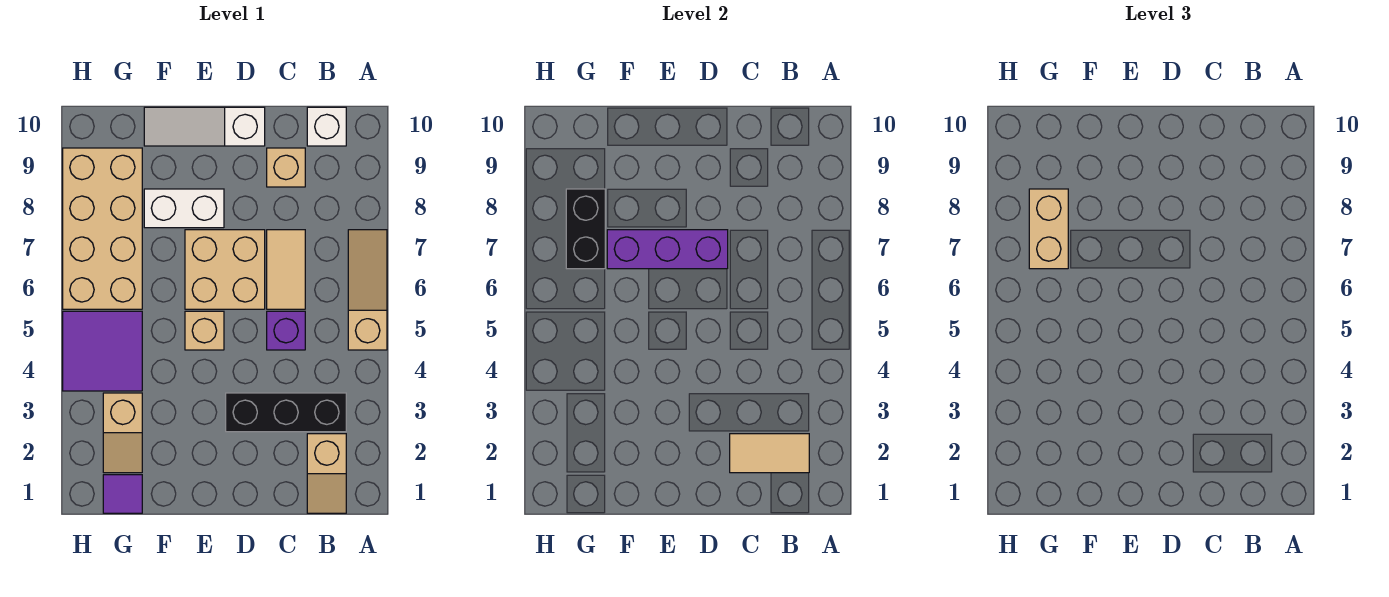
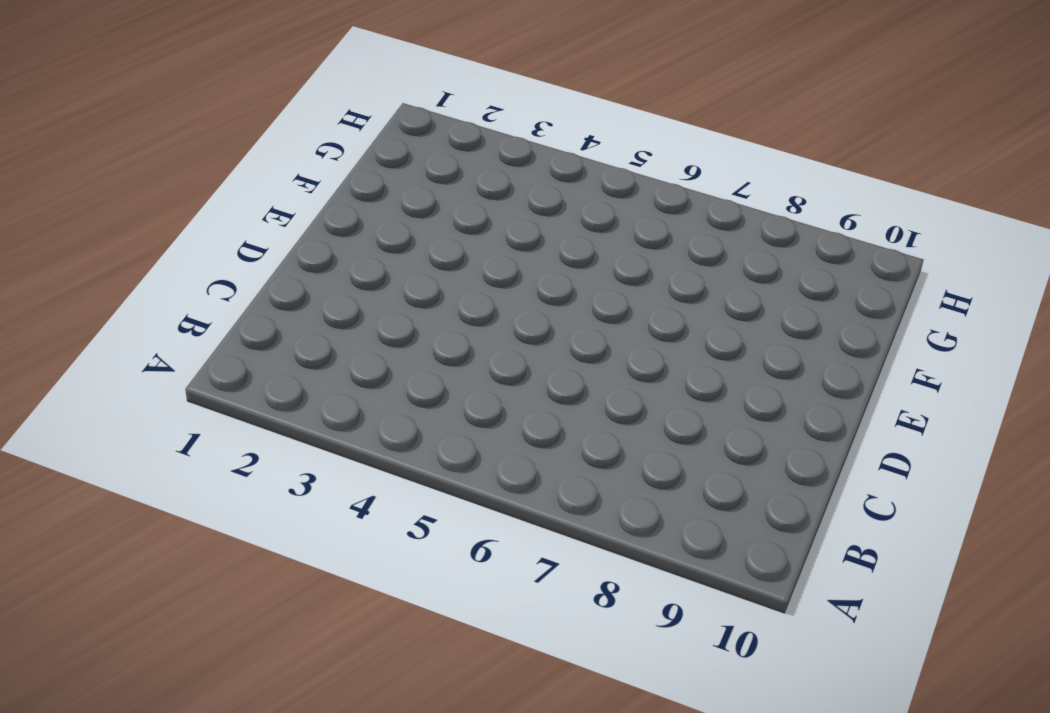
none -> tan 1x3 slope [348,230,387,350]
none -> tan 1x2 slope [307,434,346,513]
none -> black 1x3 brick [226,393,346,432]

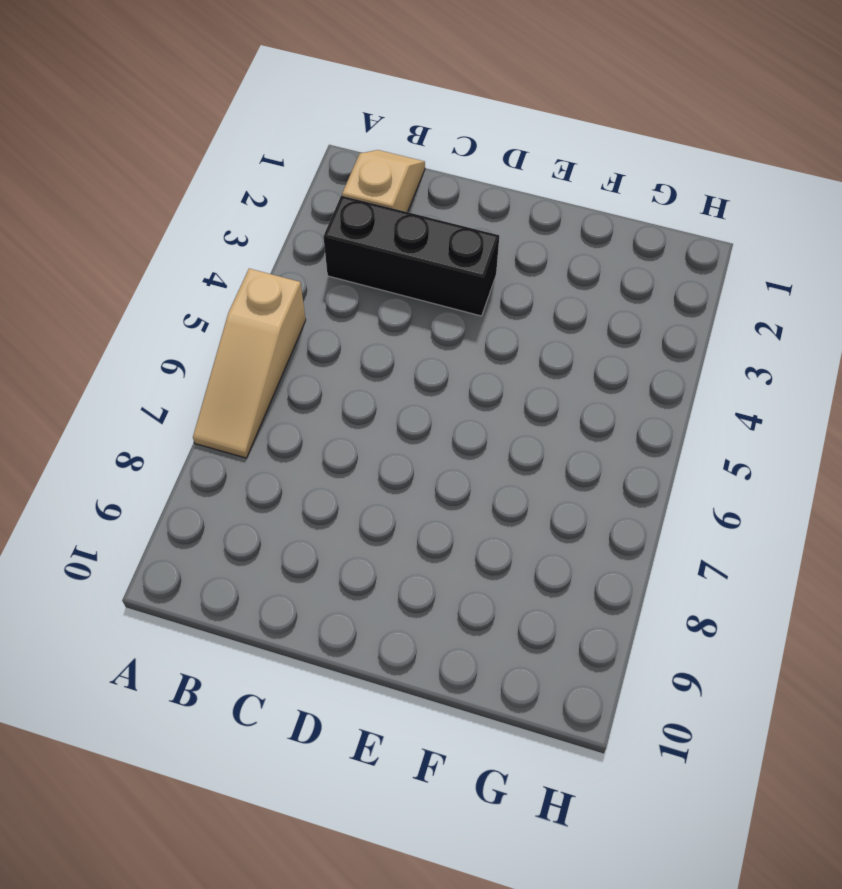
none -> white 1x1 brick [307,107,346,146]
none -> purple 1x1 brick [267,311,305,350]
none -> tan 1x2 tile [267,230,305,309]

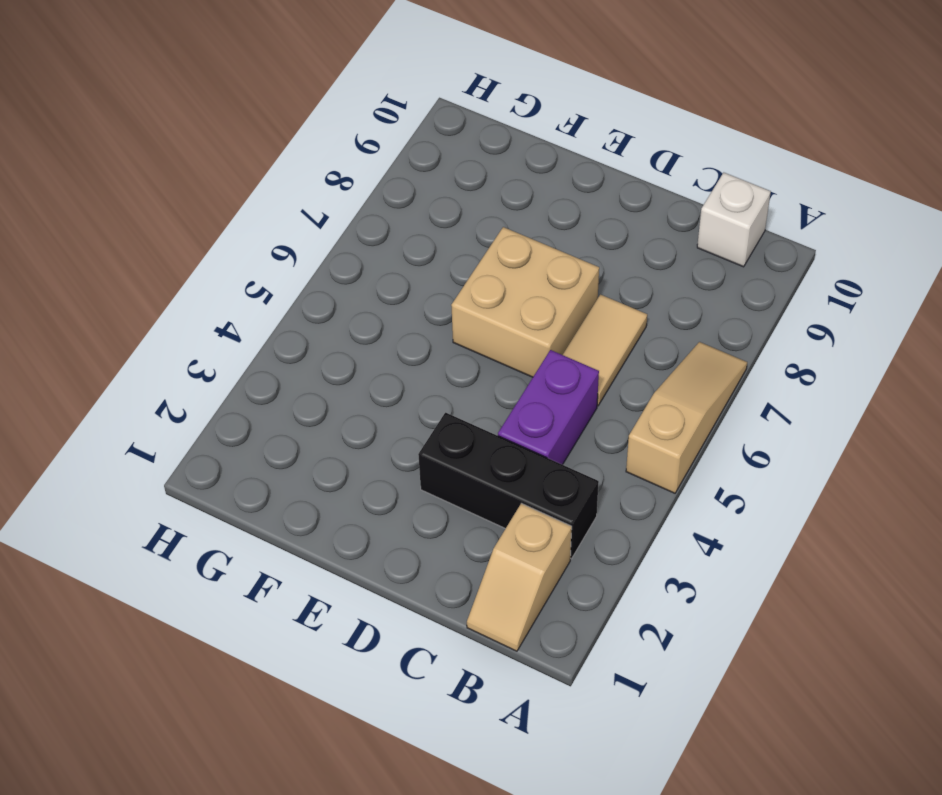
purple 1x2 brick [498,350,599,465] -> purple 1x1 brick [267,311,305,350]
none -> tan 1x1 brick [267,148,305,187]
none -> white 1x3 slope [144,107,265,146]
none -> tan 1x1 brick [185,311,224,350]

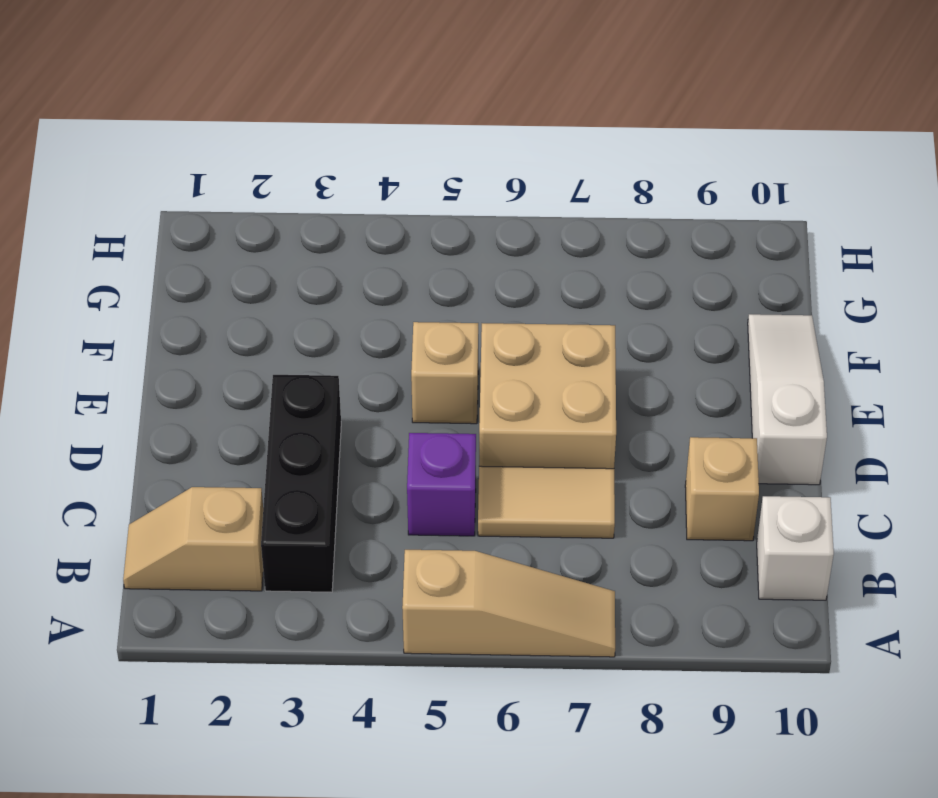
none -> white 1x2 brick [144,189,224,228]
none -> purple 1x1 tile [103,475,142,513]
none -> tan 1x2 slope [103,393,142,473]

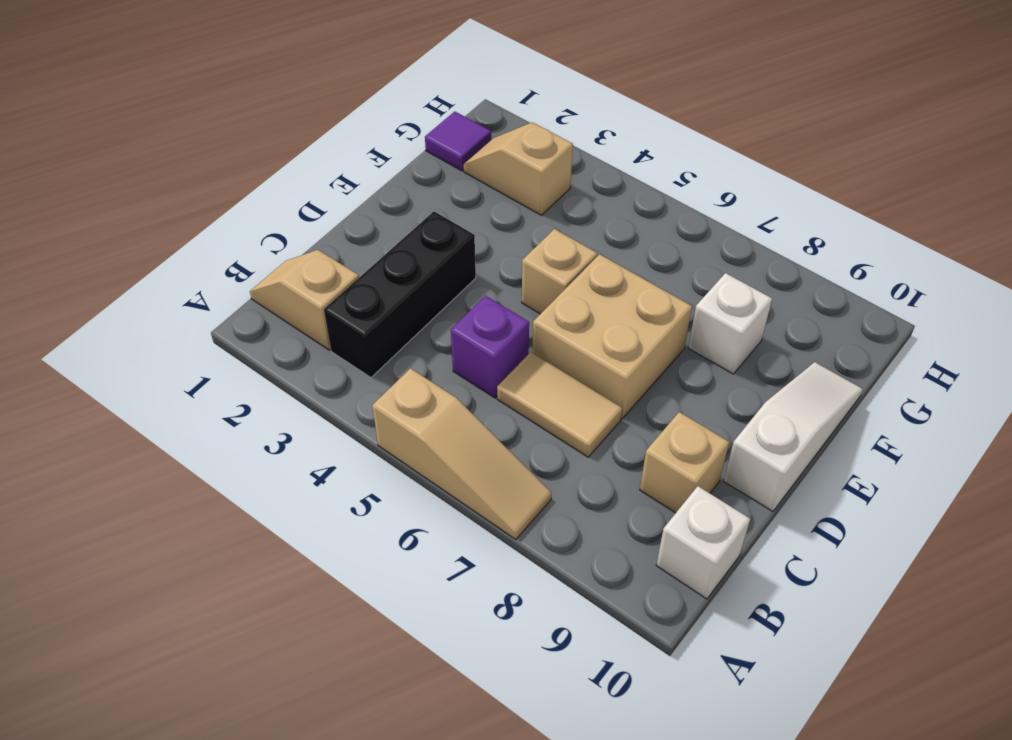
white 1x1 brick [688,273,772,374] -> white 1x2 brick [144,189,224,228]
none -> purple 2x2 tile [63,311,142,391]
none -> tan 2x4 brick [63,148,142,309]
none -> tan 1x2 tile [730,434,809,473]

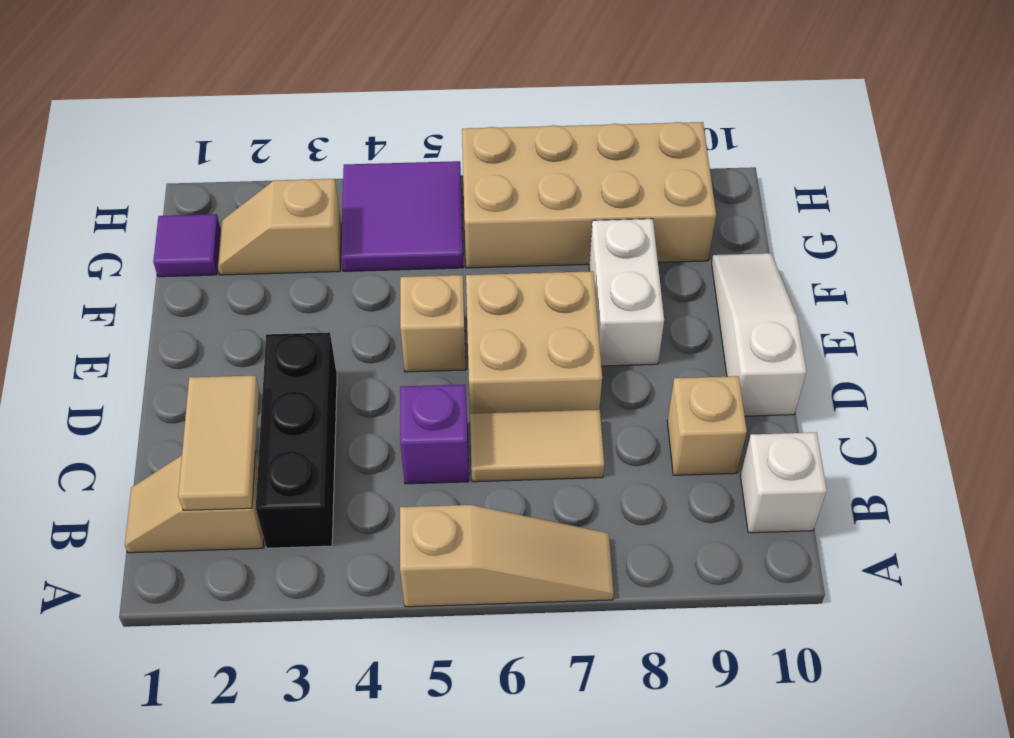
none -> purple 1x3 brick [607,230,728,269]
none -> black 1x2 brick [566,189,605,269]
none -> tan 1x2 brick [1029,189,1068,269]

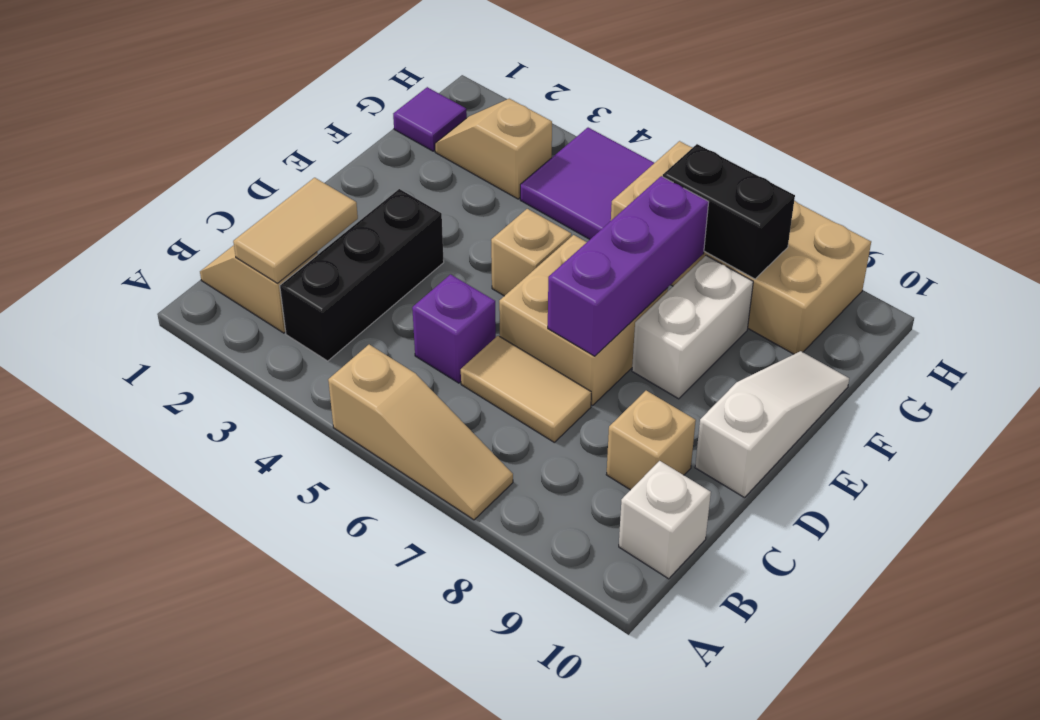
none -> tan 1x2 brick [1029,189,1068,269]

